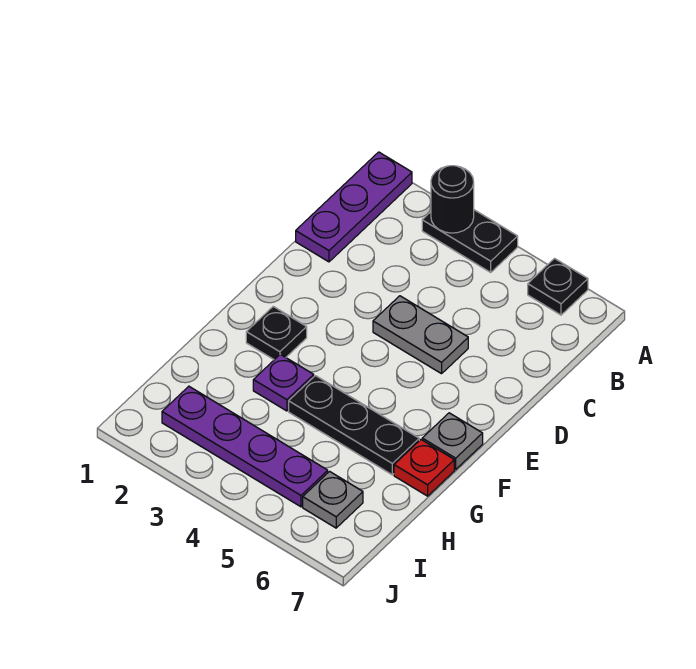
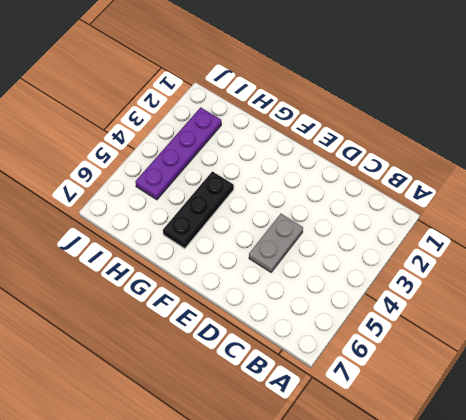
none -> purple 1x3 plate [296,152,412,262]
none -> black 1x2 plate [422,210,518,272]
none -> black 1x1 plate [528,259,588,315]

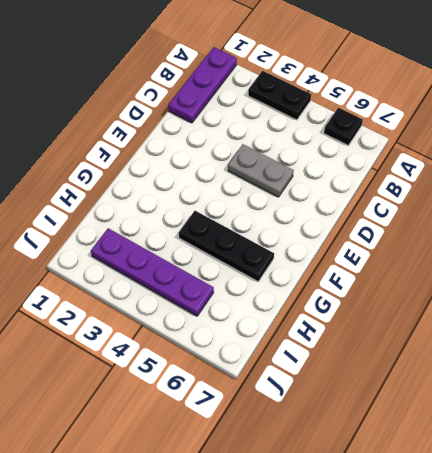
none -> black 1x1 plate [246,306,307,360]
none -> grey 1x1 plate [422,413,483,469]
none -> purple 1x1 plate [253,354,314,411]

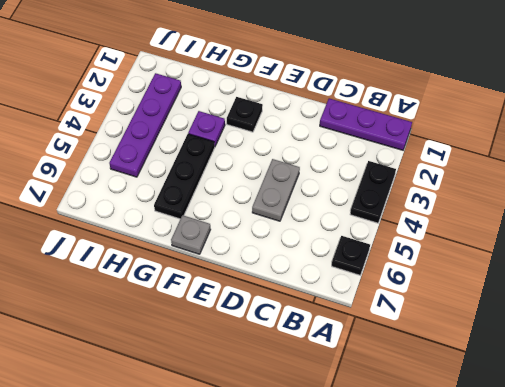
none -> red 1x1 plate [394,440,454,496]
none -> grey 1x1 plate [303,471,363,528]
none -> black 1x1 round brick [431,166,474,233]

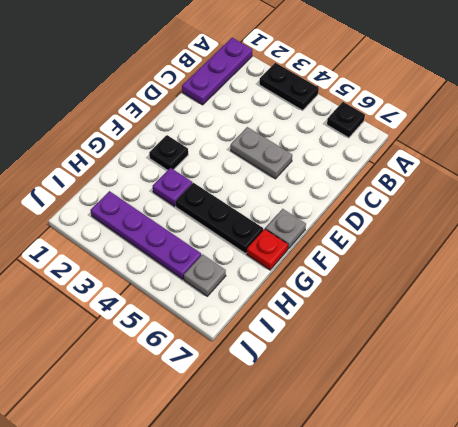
none -> black 1x1 round brick [431,166,474,233]

